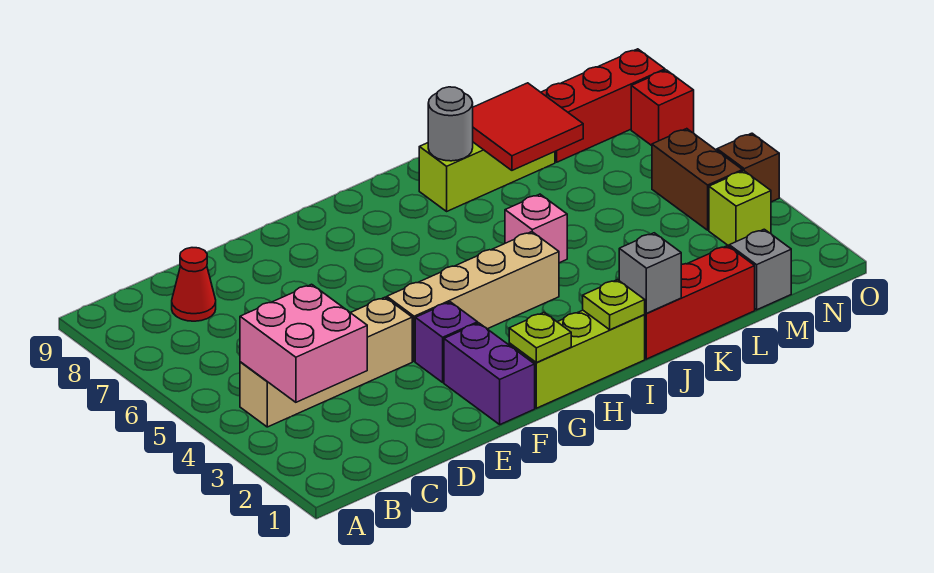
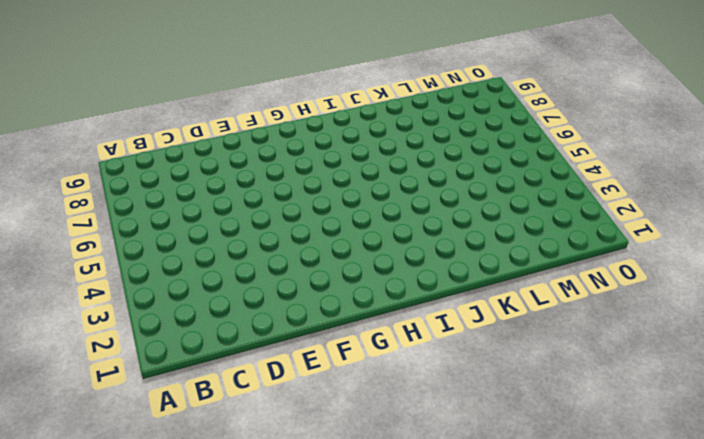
none -> tan 1x4 brick [240,297,412,427]
none -> red 1x1 cone [172,248,216,321]
none -> purple 1x2 brick [444,323,535,424]

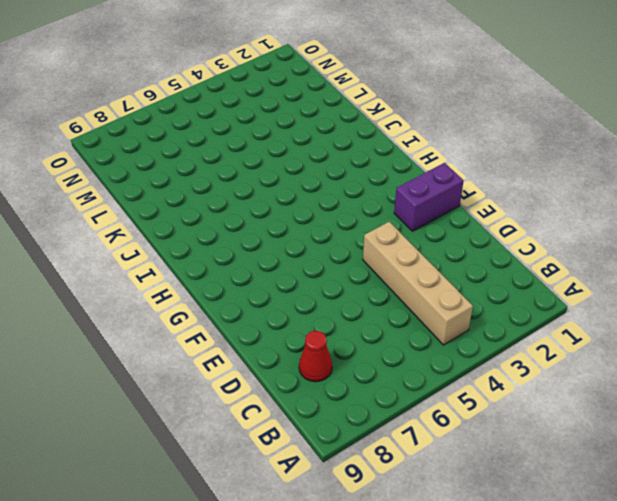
none -> purple 1x1 brick [415,302,478,382]
none -> tan 1x4 brick [387,232,559,361]
none -> lime 1x3 brick [509,310,645,408]

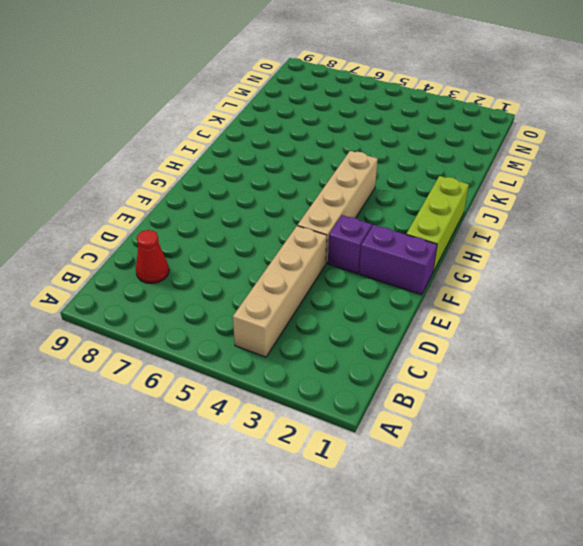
none -> red 1x3 brick [644,246,755,359]
none -> pink 1x1 brick [505,194,567,263]
none -> lime 1x3 brick [419,142,555,211]

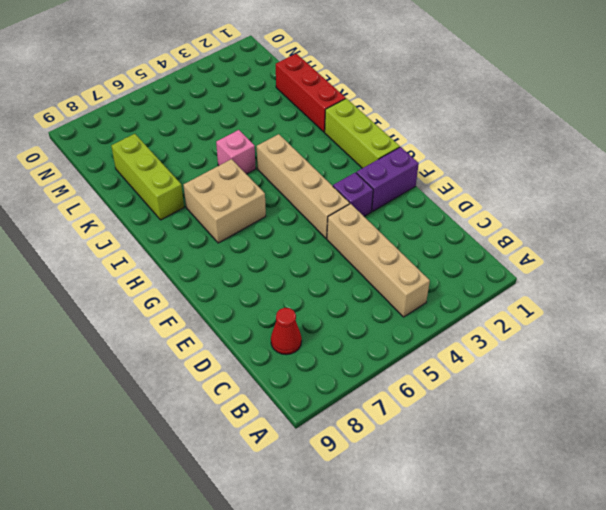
tan 2x2 brick [183,159,266,243] -> none
none -> grey 1x1 brick [729,229,791,310]
none -> red 1x3 brick [541,49,665,162]
none -> lime 1x1 brick [709,171,771,246]

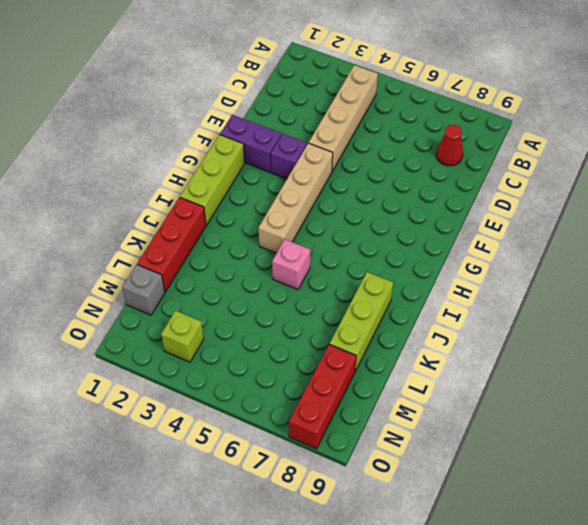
none -> brown 1x2 brick [652,129,743,230]
none -> brown 1x1 brick [717,133,779,202]
none -> red 1x1 brick [631,70,694,146]

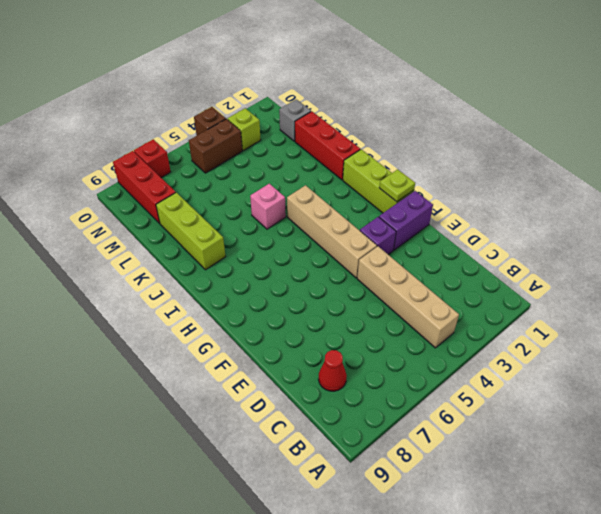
none -> pink 2x2 brick [240,284,367,402]
none -> lime 1x1 plate [583,280,645,330]
none -> grey 1x1 brick [619,233,681,313]

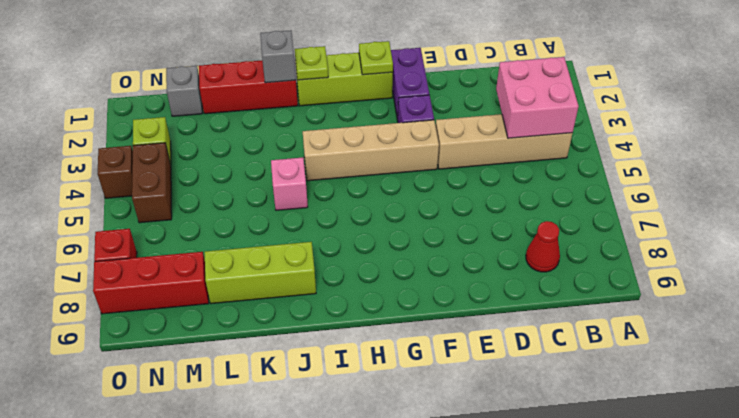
none -> grey 1x1 round brick [428,87,473,161]
none -> red 2x2 tile [473,83,583,170]

